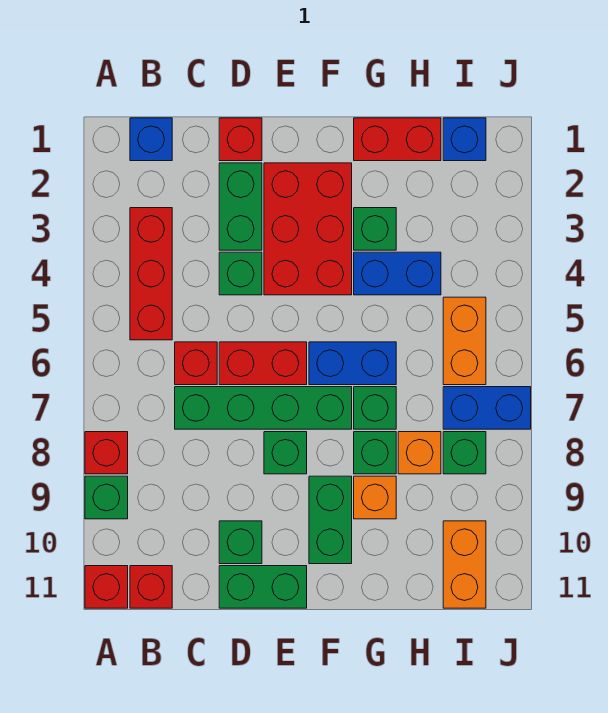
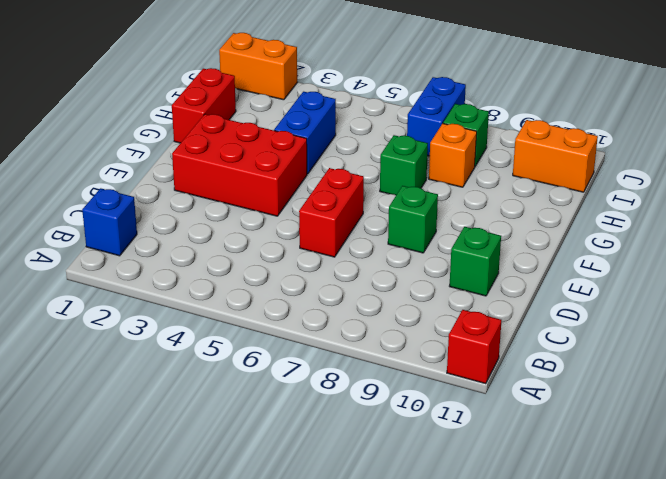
orange 1x2 brick [219,33,297,100] -> orange 1x2 brick moved to [443,297,486,385]
none -> red 1x1 brick [85,432,128,474]
none -> green 1x1 brick [85,476,128,519]
none -> red 1x3 brick [130,208,172,340]
none -> red 1x1 brick [130,566,172,608]

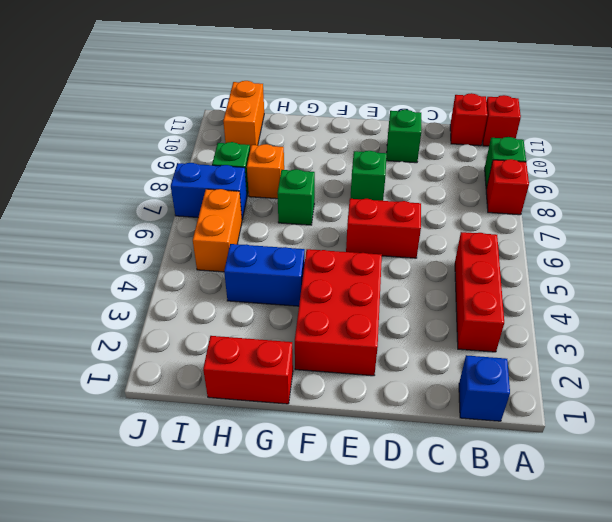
none -> red 1x1 brick [175,342,217,385]
none -> green 1x4 brick [175,387,352,429]
none -> red 1x1 brick [219,118,262,161]
none -> green 1x2 brick [219,163,262,250]

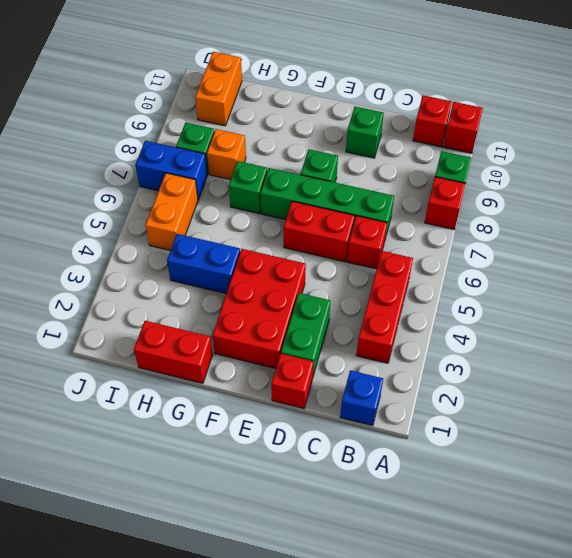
none -> green 1x1 brick [219,252,262,295]
none -> green 1x2 brick [219,566,307,608]
none -> blue 1x2 brick [309,342,396,385]
none -> green 1x2 brick [309,476,352,564]

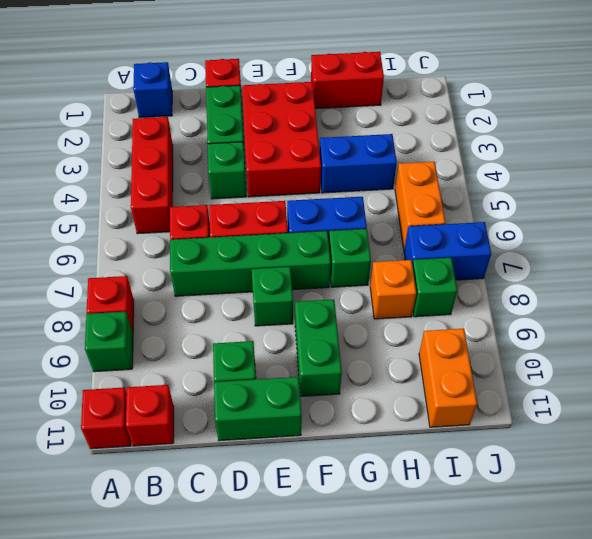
none -> green 1x1 brick [354,208,396,250]
none -> green 1x1 brick [354,432,396,474]
none -> orange 1x1 brick [354,476,396,519]
none -> blue 1x1 brick [443,118,486,161]

